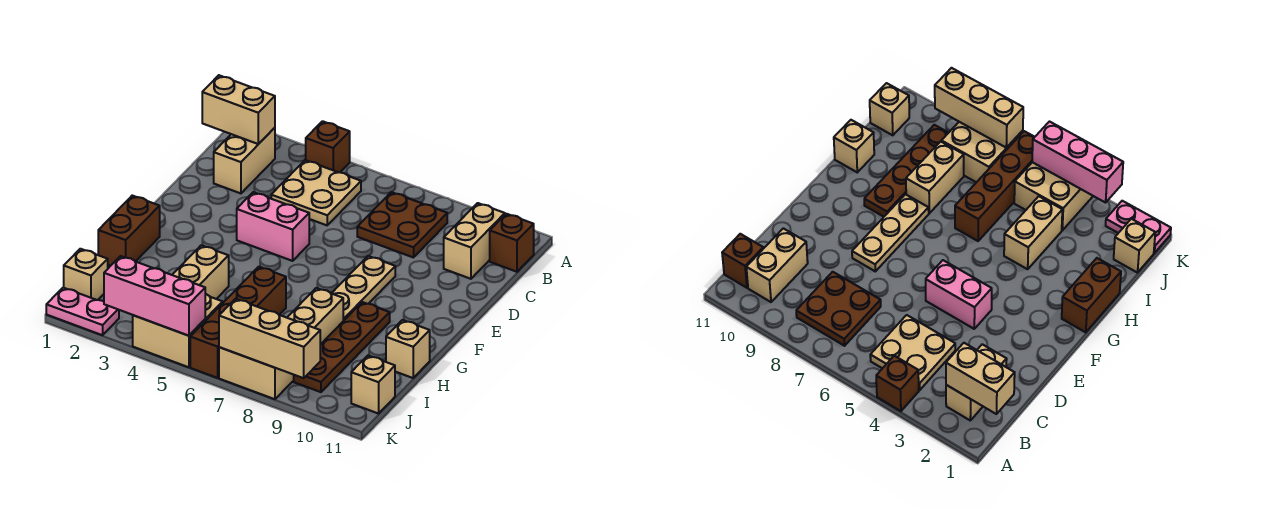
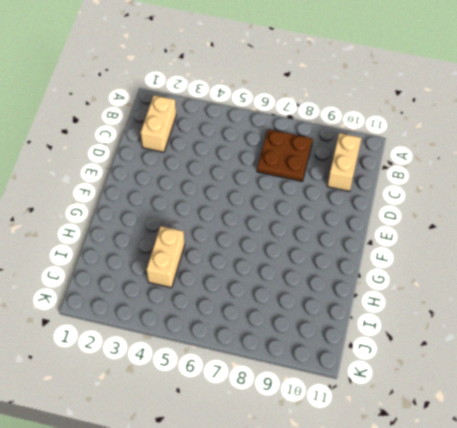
none -> brown 1x1 brick [306,121,350,172]
none -> tan 2x2 plate [271,160,361,225]
none -> brown 1x1 brick [490,214,534,272]

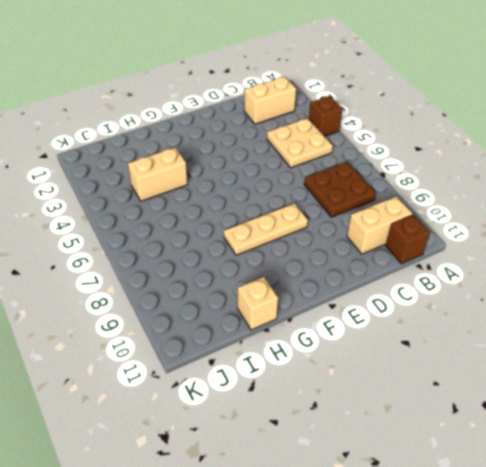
none -> pink 1x2 brick [237,192,309,261]
none -> brown 1x2 brick [98,196,160,266]
none -> brown 1x4 plate [294,302,390,392]

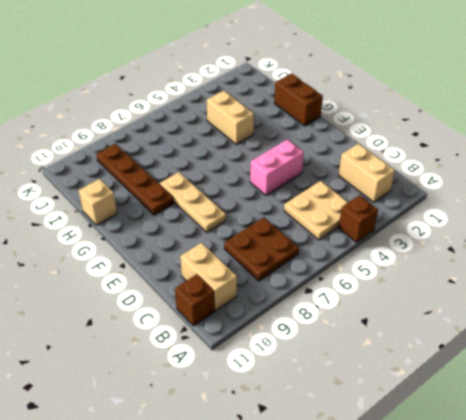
none -> brown 1x4 brick [190,267,286,378]
none -> tan 1x2 brick [287,288,343,345]
none -> tan 1x1 brick [64,249,108,300]

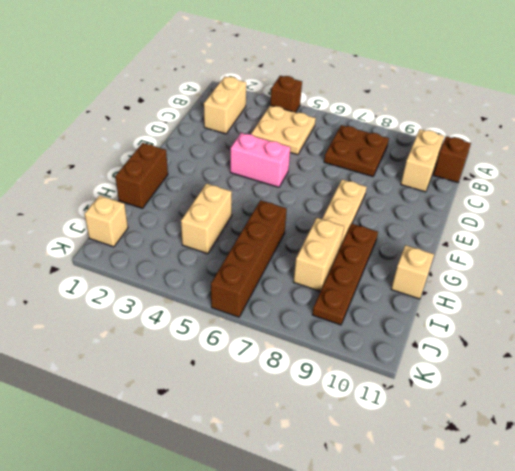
none -> tan 2x2 brick [133,294,223,367]
none -> tan 2x2 brick [219,347,294,399]
none -> tan 1x1 brick [351,356,395,414]

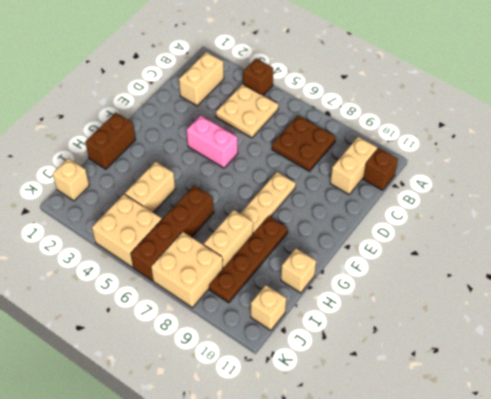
none -> pink 1x2 plate [46,288,119,335]
none -> tan 1x2 brick [202,75,275,144]
none -> pink 1x3 brick [104,256,205,336]

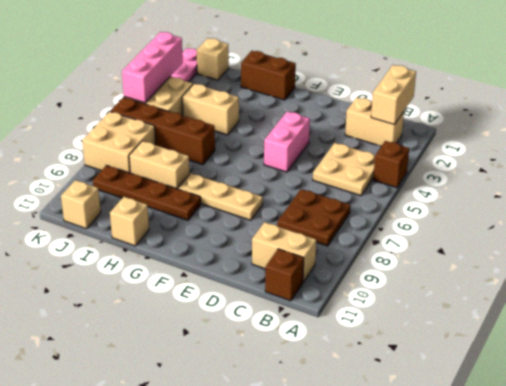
none -> tan 1x3 brick [219,299,320,378]

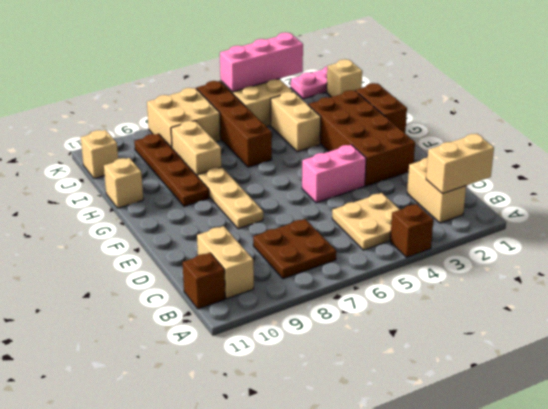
brown 2x4 brick [308,90,415,186] -> none
none -> tan 1x3 brick [219,299,320,378]

